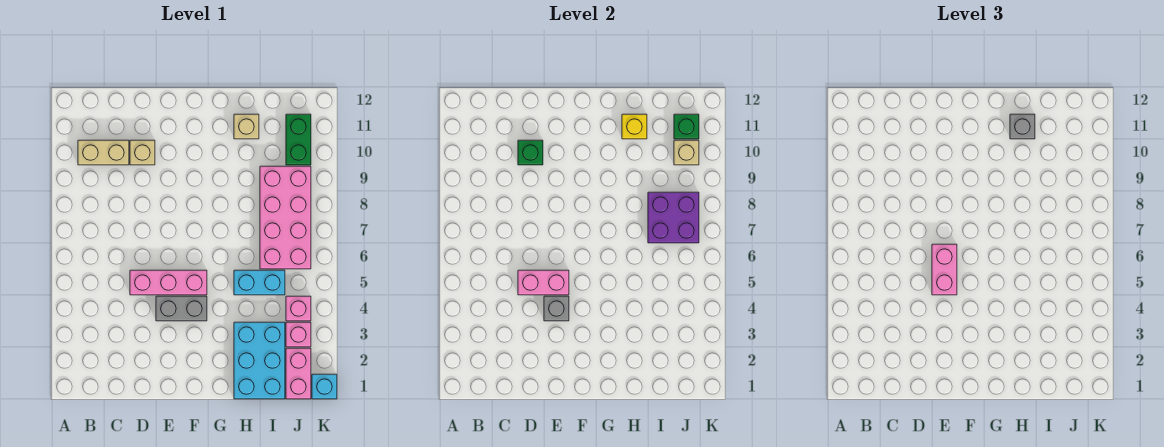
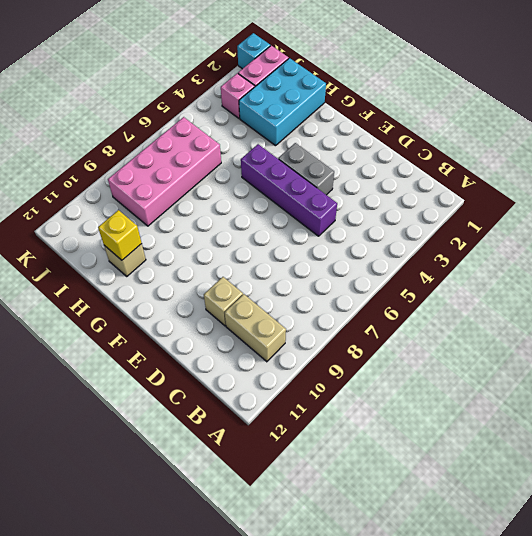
purple 1x4 brick [241,144,337,236] -> pink 1x3 brick [130,270,207,295]
none -> cyan 1x2 brick [234,270,285,295]
none -> pink 1x1 brick [286,296,311,321]
none -> green 1x2 brick [286,114,311,165]

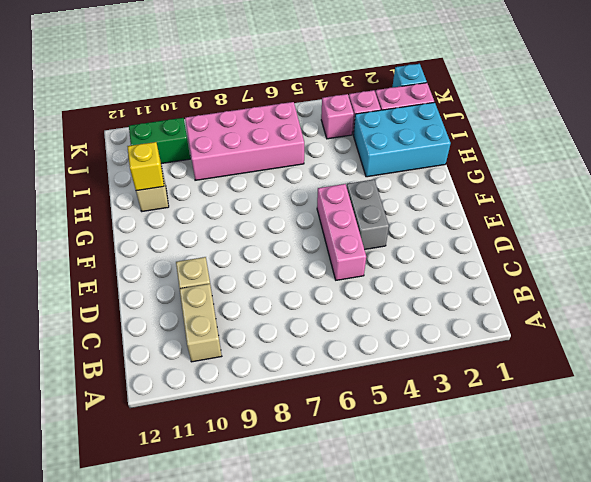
none -> cyan 1x2 brick [234,270,285,295]
none -> pink 1x2 brick [518,270,569,295]
none -> green 1x1 brick [518,140,543,165]

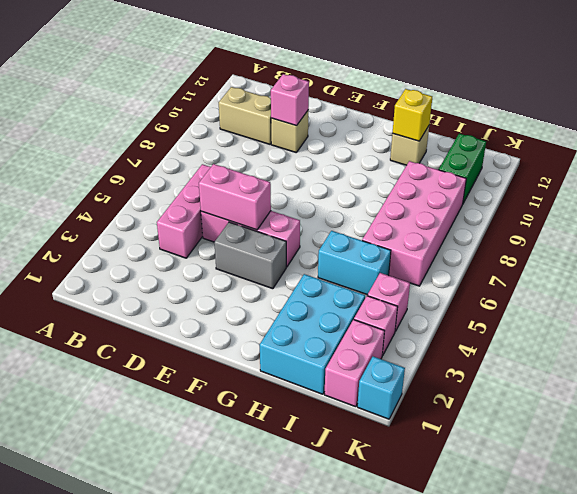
pink 1x3 brick [157,164,211,258] -> none
pink 1x1 brick [271,74,309,126] -> green 1x1 brick [518,140,543,165]
none -> grey 1x1 brick [544,296,569,321]
none -> purple 2x2 brick [648,192,699,243]
none -> tan 1x1 brick [674,140,699,165]

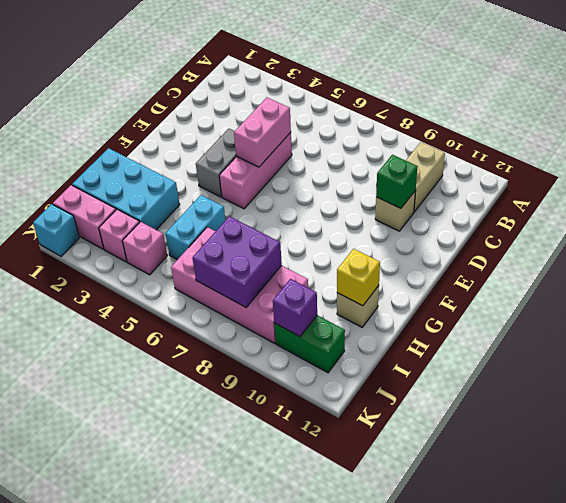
purple 1x1 brick [273,279,317,337] -> tan 1x1 brick [674,140,699,165]
none -> grey 1x1 brick [544,296,569,321]
none -> green 1x1 brick [674,114,699,139]
none -> pink 1x2 brick [932,244,957,295]

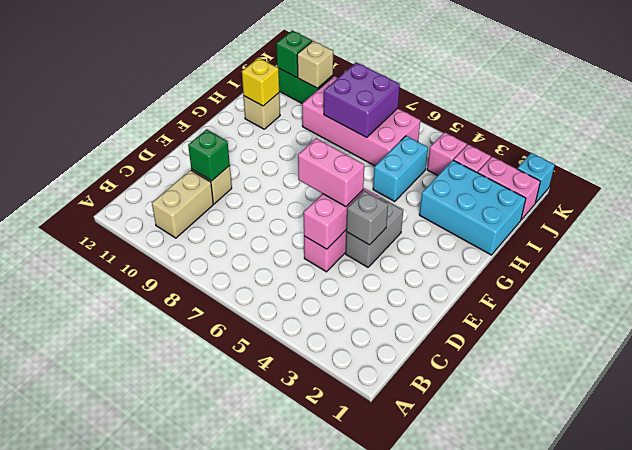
none -> grey 1x1 brick [1010,114,1035,139]

